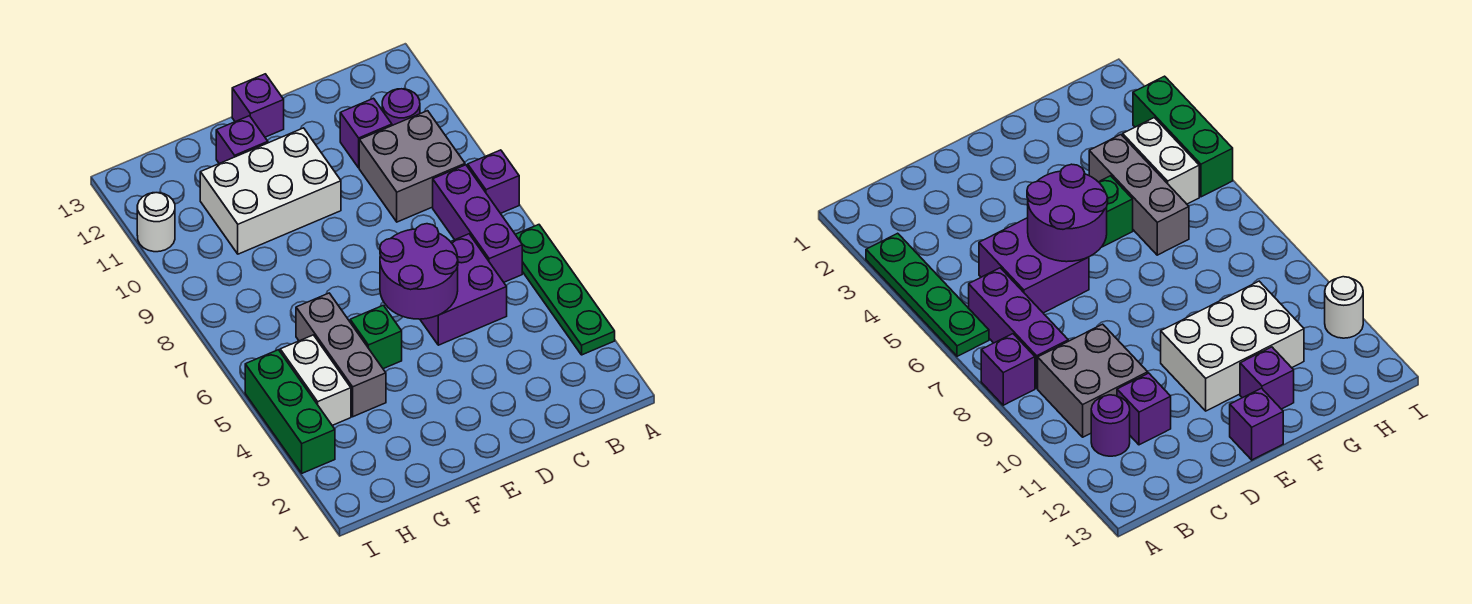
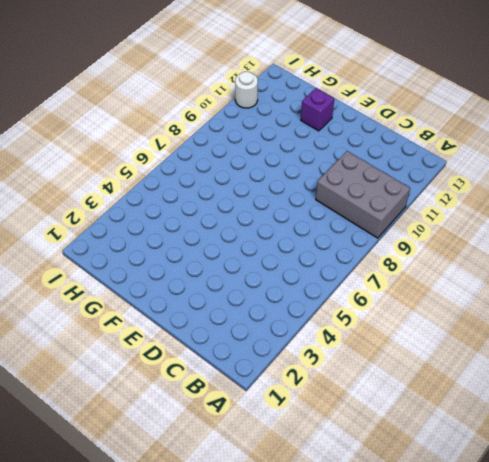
grey 2x3 brick [316,151,410,238] -> grey 2x2 brick [359,111,465,222]
none -> green 1x4 plate [515,225,615,355]
none -> purple 1x1 brick [468,150,519,213]
none -> purple 1x3 brick [433,165,522,282]

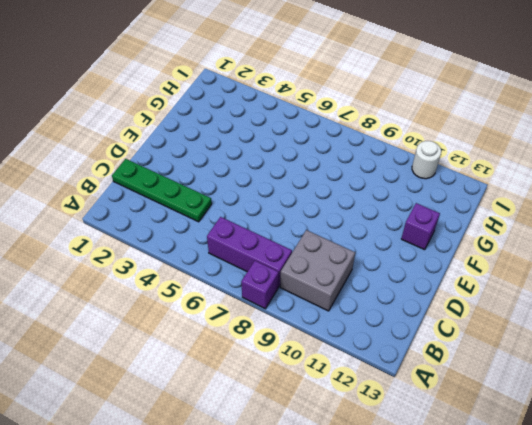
green 1x4 plate [112,159,212,222] -> green 1x4 plate moved to [515,225,615,355]
none -> purple 1x1 round brick [382,89,420,125]
none -> purple 2x2 brick [420,234,507,345]
none -> purple 1x1 brick [340,98,392,168]

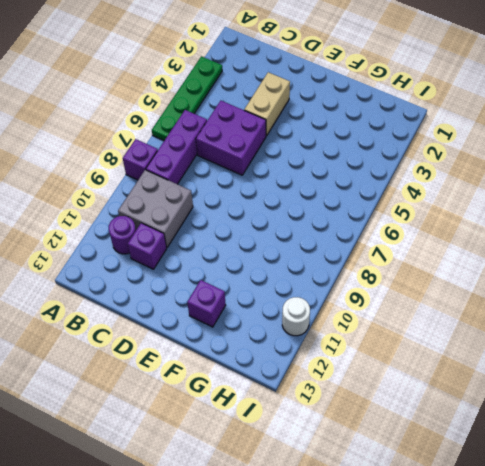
tan 1x2 brick [244,72,290,136] -> none
none -> white 2x3 brick [200,128,341,254]
none -> purple 1x1 brick [232,74,284,137]
none -> green 1x1 brick [350,305,402,369]

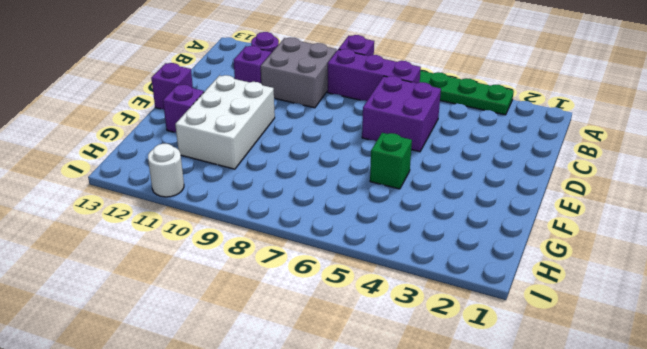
none -> grey 1x3 brick [296,293,386,417]
none -> white 1x2 brick [280,335,351,425]
none -> green 1x3 brick [245,350,335,473]

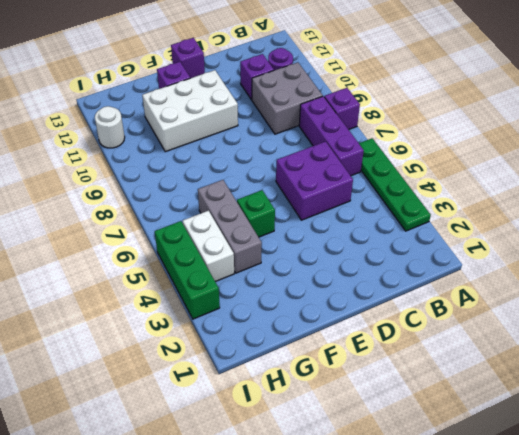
none -> purple 2x2 round brick [380,224,458,319]

